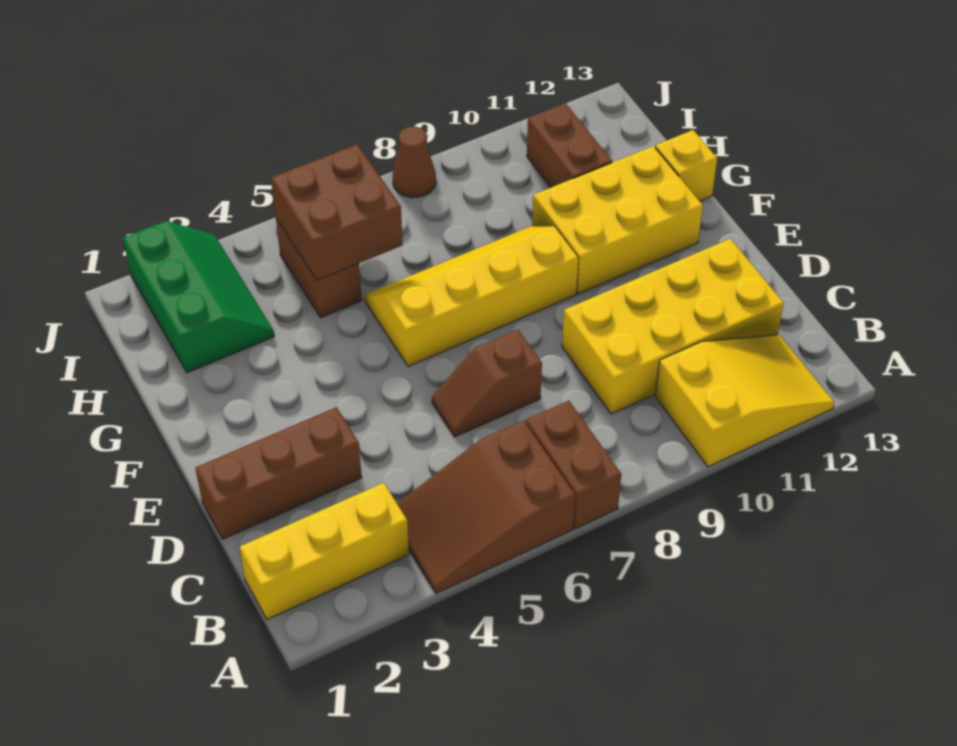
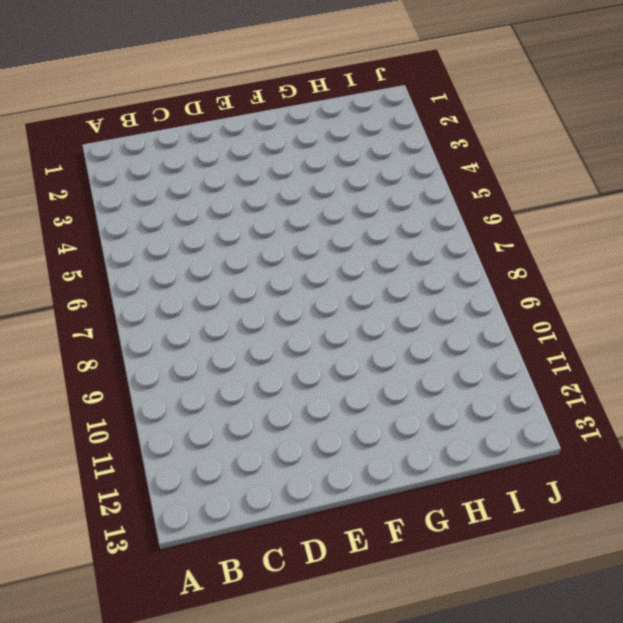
none -> brown 2x3 slope [397,421,575,594]
none -> brown 1x2 brick [526,401,621,529]
none -> yellow 2x3 slope [655,335,834,467]

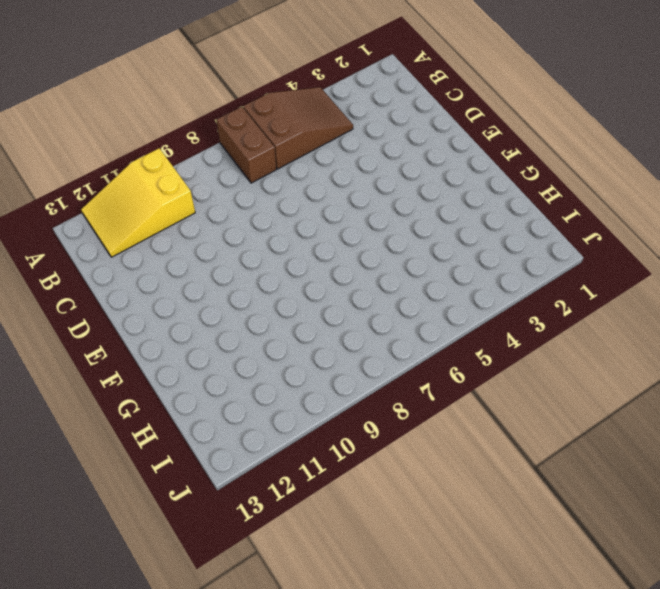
none -> yellow 1x3 brick [240,483,409,620]
none -> yellow 2x4 brick [562,239,784,414]
none -> brown 1x3 brick [196,407,362,539]

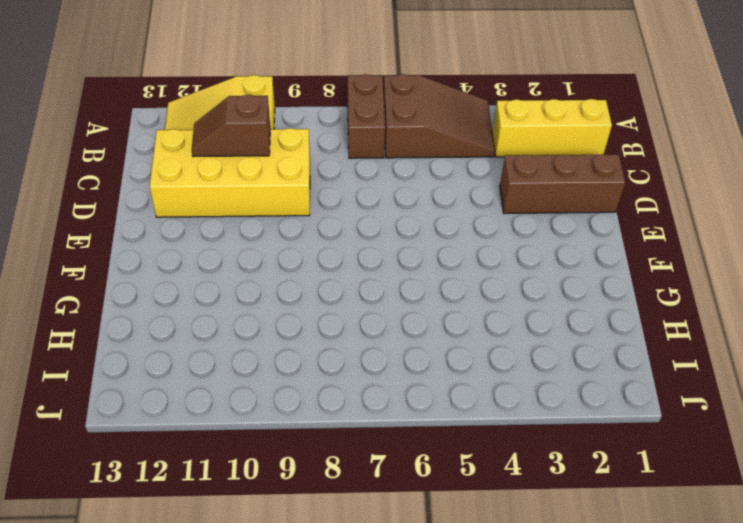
brown 1x2 slope [192,95,270,157] -> brown 1x2 slope turned to [432,330,542,437]
none -> yellow 2x4 slope [364,226,579,366]
none -> yellow 2x3 brick [532,146,703,294]
none -> yellow 1x1 brick [655,130,717,201]

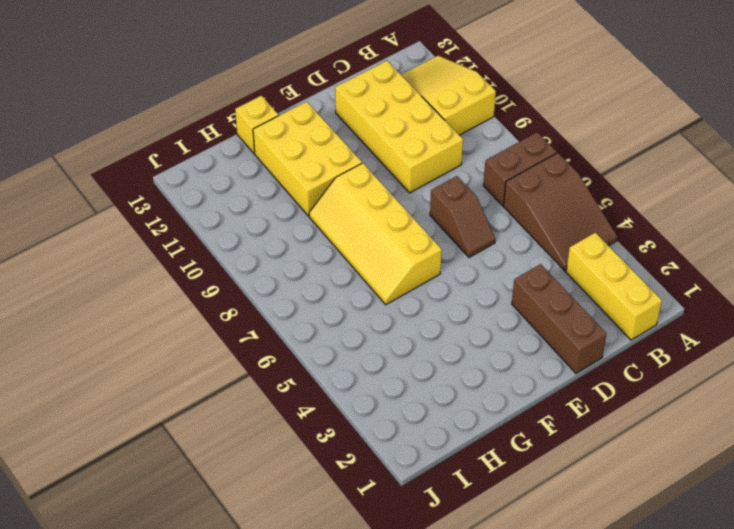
none -> green 2x3 slope [123,221,274,373]
none -> brown 1x2 brick [276,218,362,318]
none -> brown 1x2 brick [527,104,612,187]

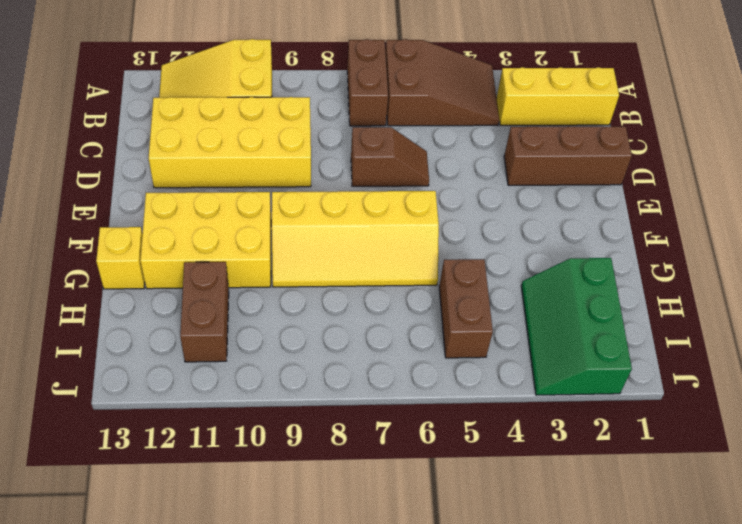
none -> brown 1x1 cone [393,127,436,198]
none -> brown 2x2 brick [271,145,403,280]

